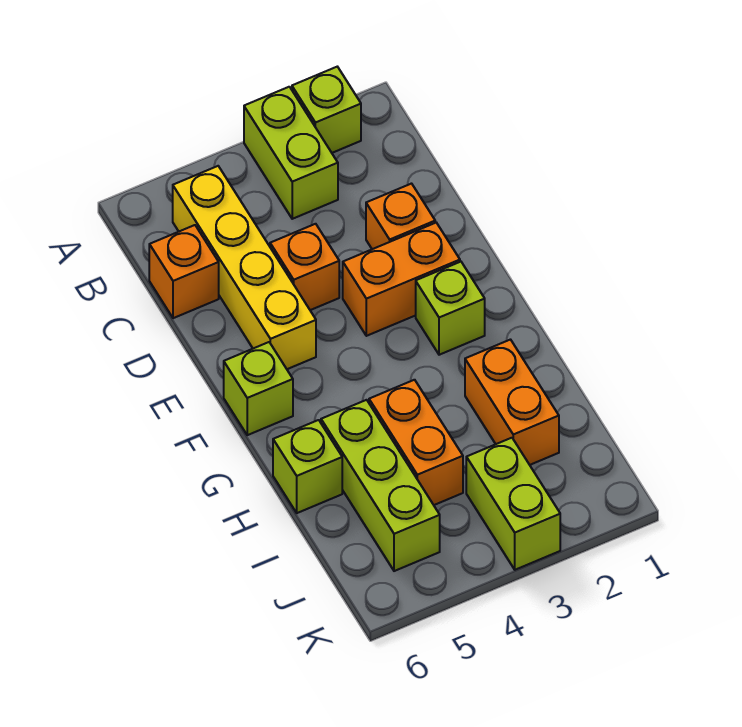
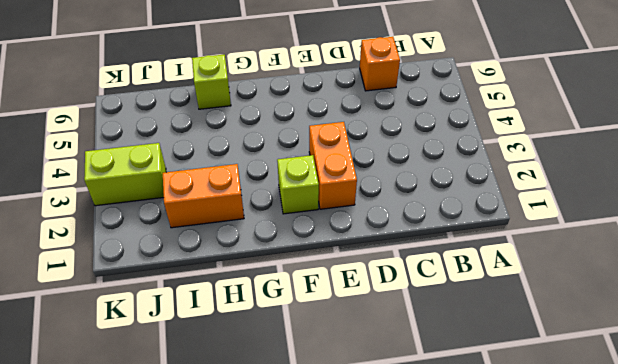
none -> lime 1x1 brick [292,67,361,153]
none -> lime 1x2 brick [244,87,338,219]
none -> yellow 1x4 brick [173,166,316,369]

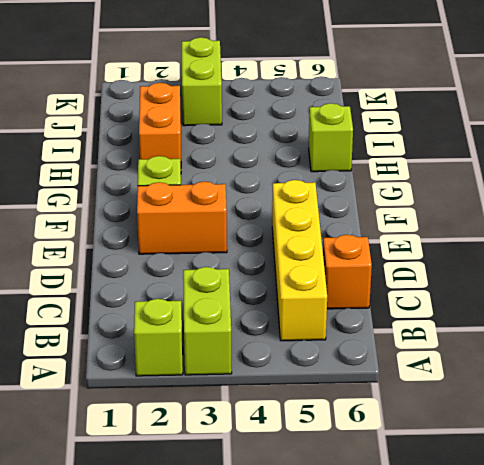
none -> orange 1x1 brick [366,184,435,249]
none -> orange 1x1 brick [270,224,339,310]
none -> lime 1x1 brick [224,342,293,435]

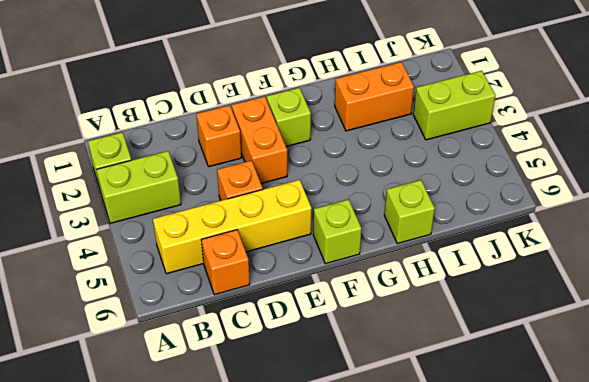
none -> orange 1x2 brick [369,380,463,505]
none -> lime 1x3 brick [321,400,440,571]

